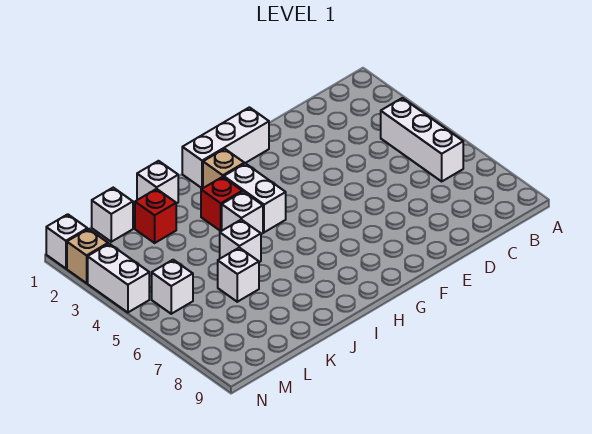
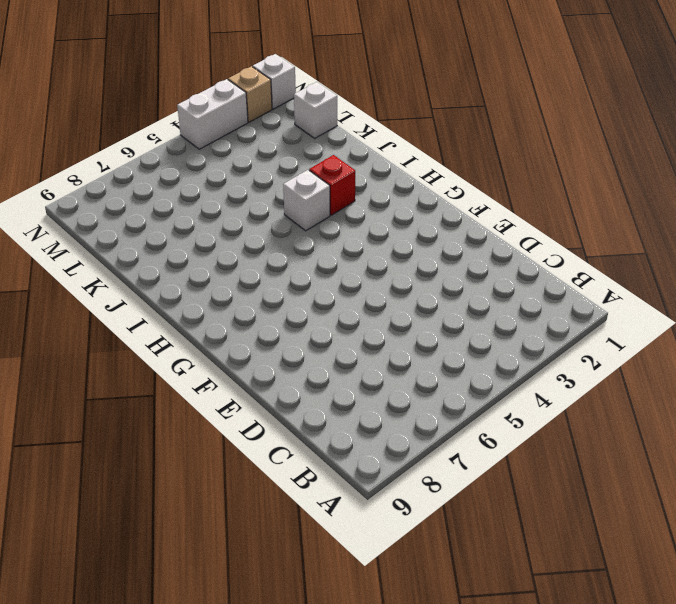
none -> white 1x3 brick [381,98,463,181]
none -> white 1x3 brick [182,107,269,188]
none -> tan 1x1 brick [203,149,244,188]

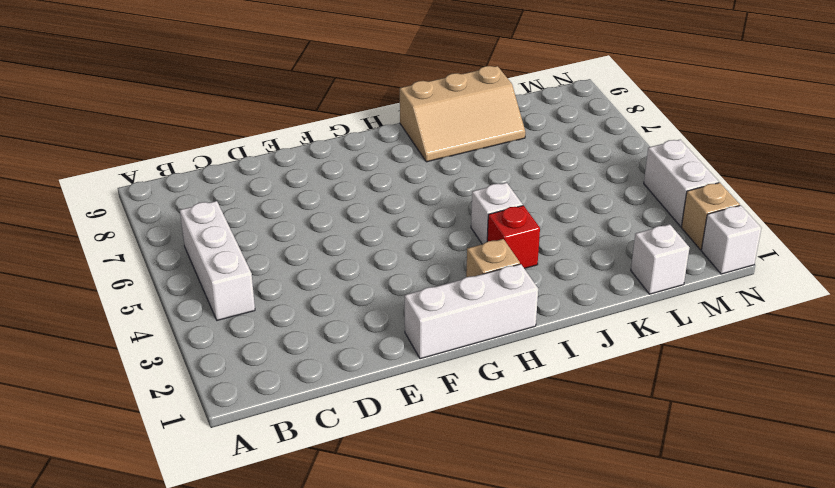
tan 2x3 slope [400,66,525,162] -> none
none -> white 1x2 brick [224,163,286,232]
none -> white 1x1 brick [137,161,178,204]
none -> white 1x1 brick [220,220,261,262]

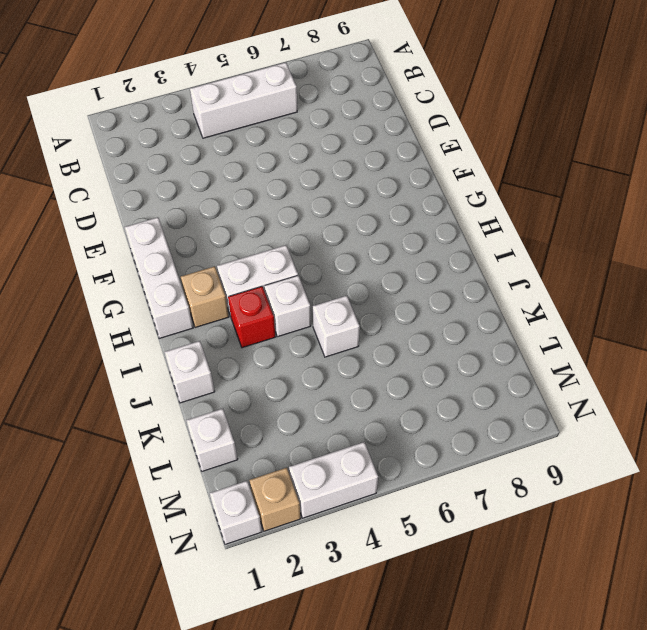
none -> red 1x1 brick [135,189,176,243]
none -> white 1x1 brick [218,248,259,302]
none -> white 1x1 brick [152,260,193,314]

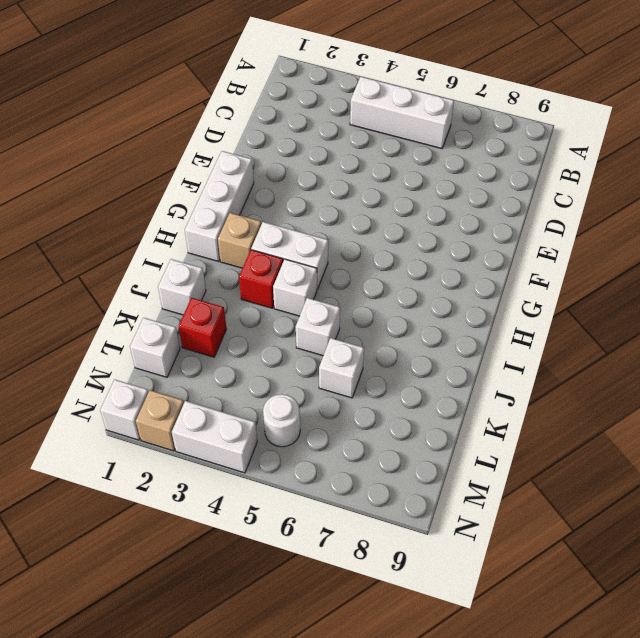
white 1x1 round brick [263,394,300,447] -> white 1x1 brick [152,260,193,314]

